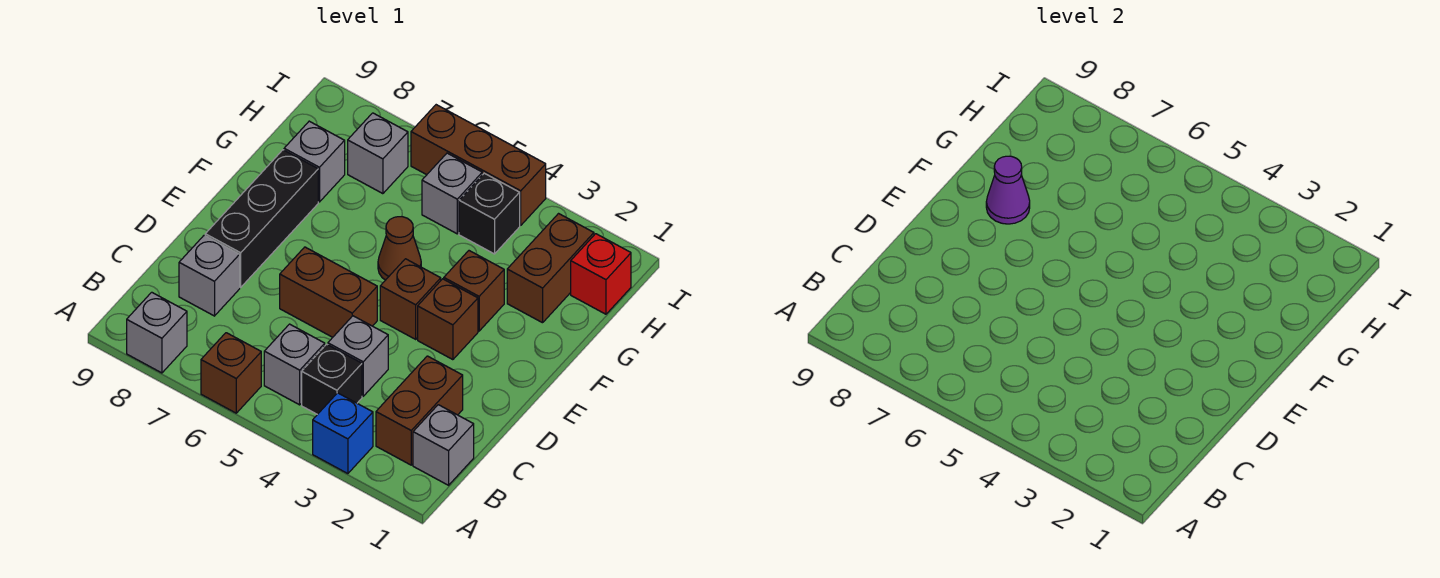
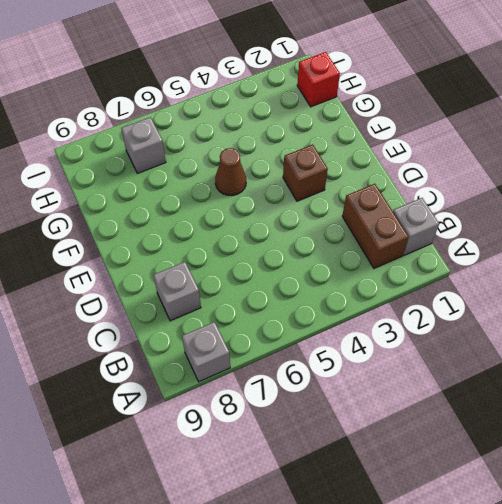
none -> blue 1x1 brick [313,393,373,474]
none -> brown 1x1 brick [201,333,261,413]
none -> black 1x1 brick [302,344,362,414]

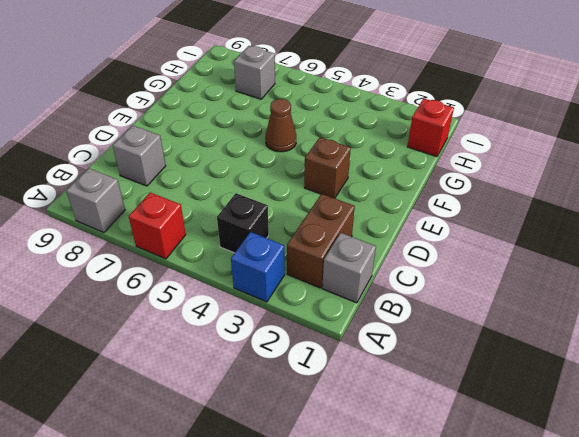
red 1x1 brick [129,192,186,259] -> brown 1x1 brick [201,333,261,413]
none -> grey 1x1 brick [264,324,325,405]
none -> grey 1x1 brick [328,316,388,396]
none -> brown 1x2 brick [280,247,377,337]

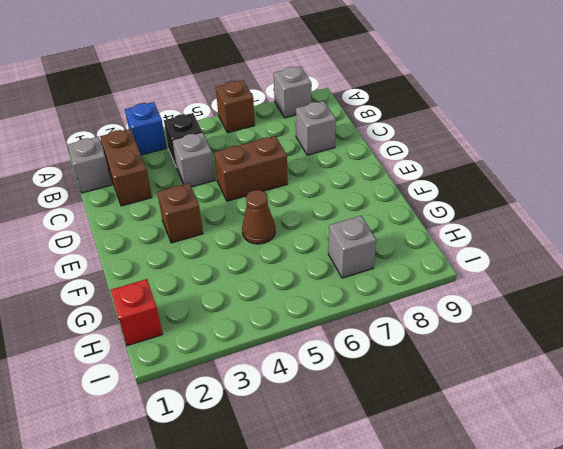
none -> grey 1x1 brick [264,324,325,405]
none -> black 1x3 brick [205,150,318,287]
none -> brown 1x1 brick [380,259,441,339]

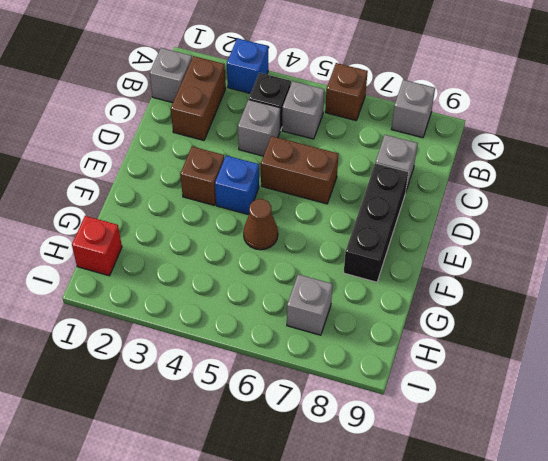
blue 1x1 brick [215,156,259,214] -> brown 1x1 brick [380,259,441,339]
none -> brown 1x1 brick [444,251,504,331]
none -> brown 1x2 brick [507,214,594,323]
none -> grey 1x1 brick [284,121,345,202]

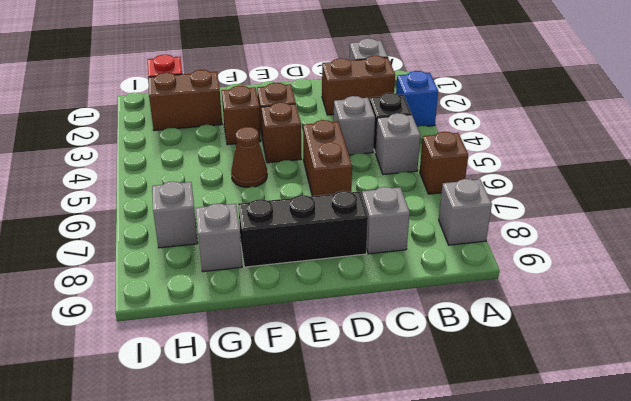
none -> black 1x1 brick [459,173,520,254]
none -> grey 1x1 brick [422,153,482,234]
none -> brown 1x3 brick [411,105,546,225]

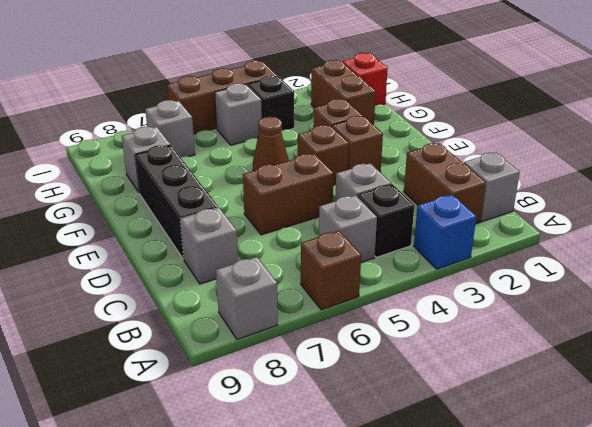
none -> purple 1x1 cone [986,156,1030,224]

